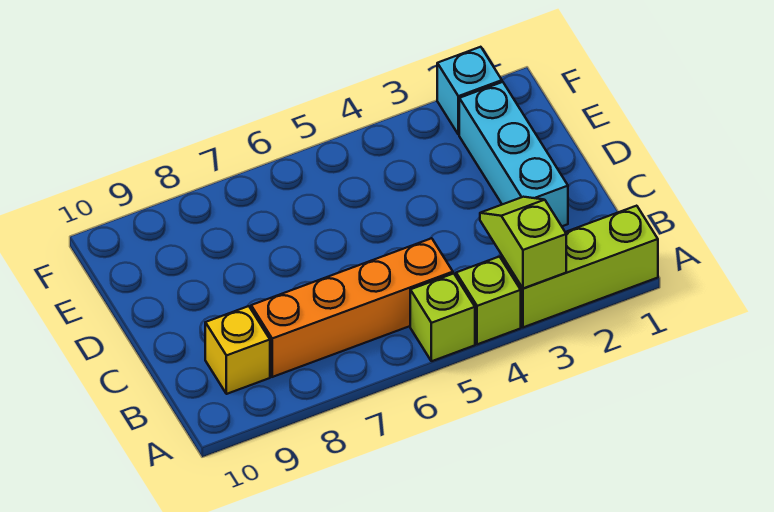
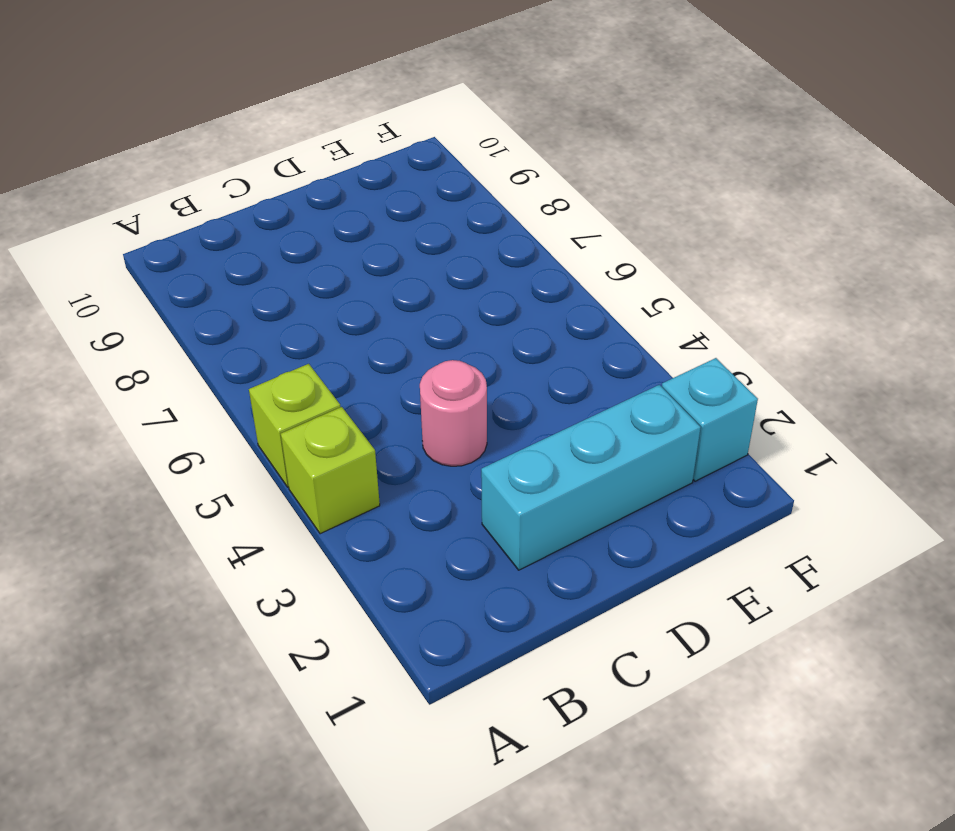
pink 1x1 round brick [420,360,487,466] -> none
none -> lime 1x3 brick [502,206,658,327]
none -> orange 1x4 brick [251,238,453,377]

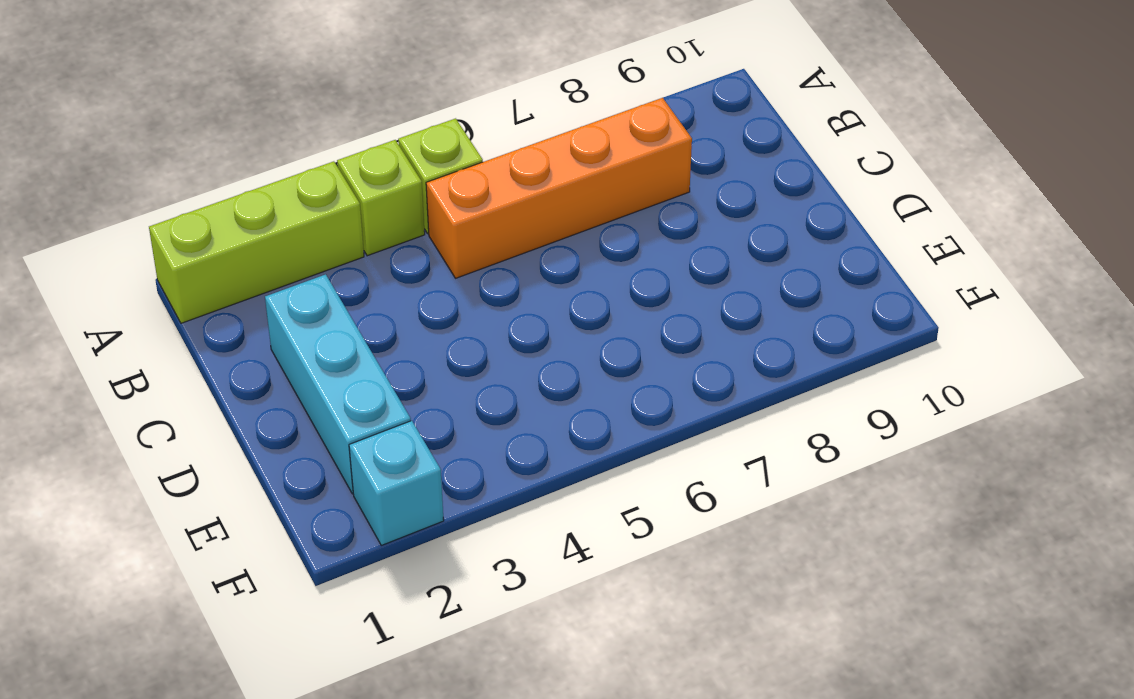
none -> yellow 1x1 brick [205,306,270,394]
none -> lime 1x2 slope [480,197,566,289]

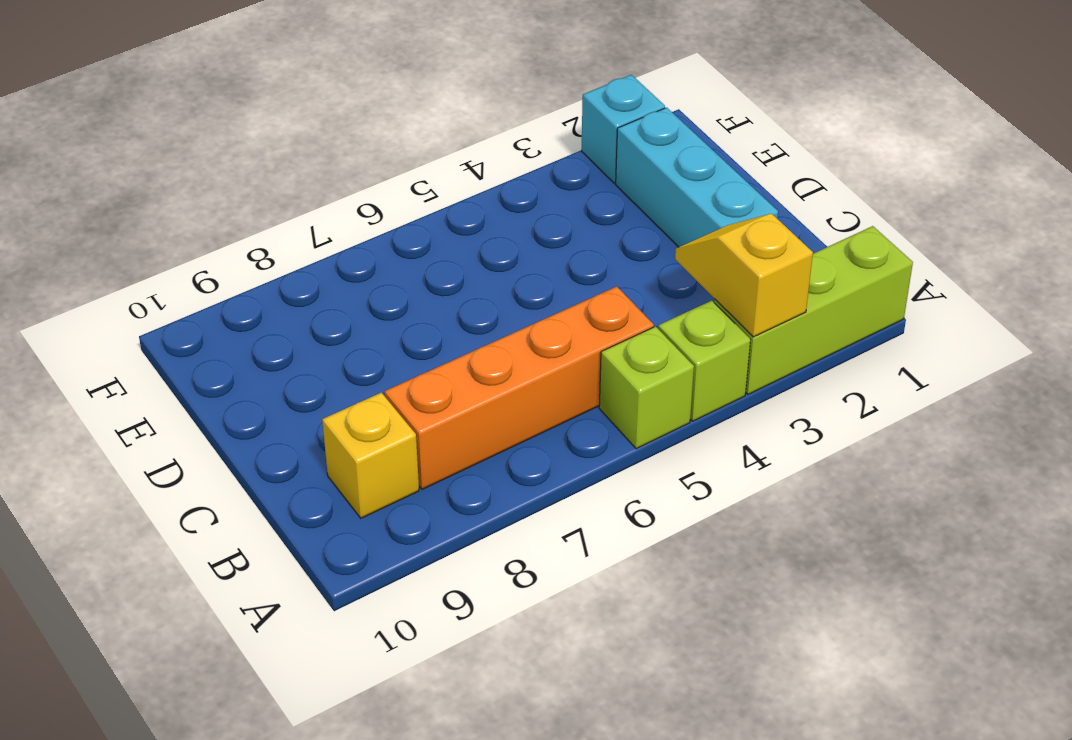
yellow 1x2 slope [675,214,813,337] -> lime 1x2 slope [480,197,566,289]

